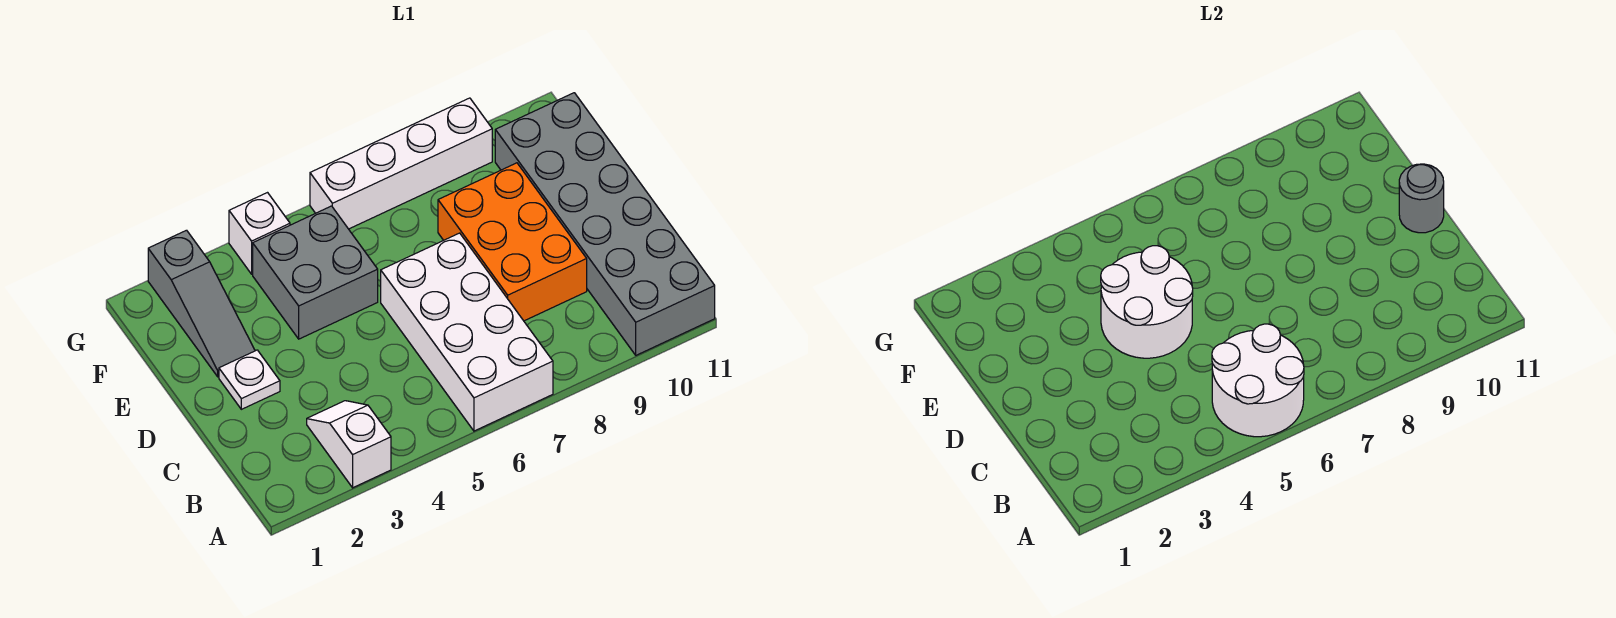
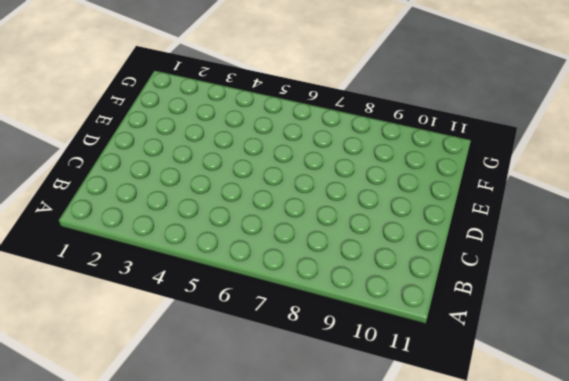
none -> white 1x2 slope [307,401,391,488]
none -> white 2x4 brick [381,233,553,431]
none -> grey 2x6 brick [495,93,715,355]

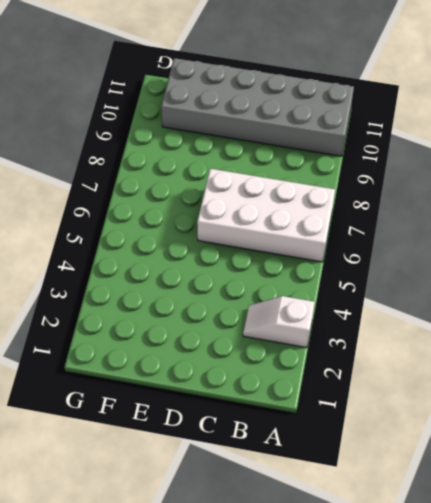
none -> orange 2x3 brick [438,163,587,321]
none -> white 1x1 plate [219,350,280,409]
none -> grey 1x3 slope [148,230,255,377]

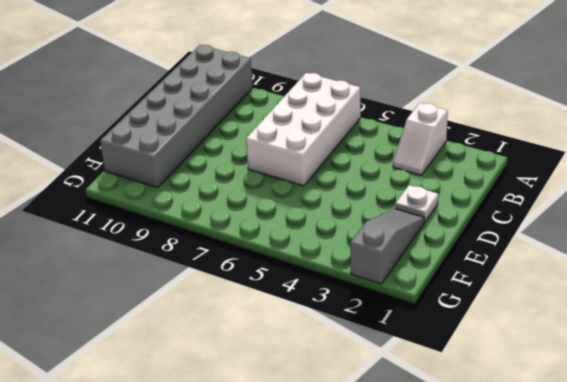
none -> orange 2x3 brick [438,163,587,321]
none -> grey 2x2 brick [253,206,378,339]
none -> white 1x1 brick [229,193,290,274]

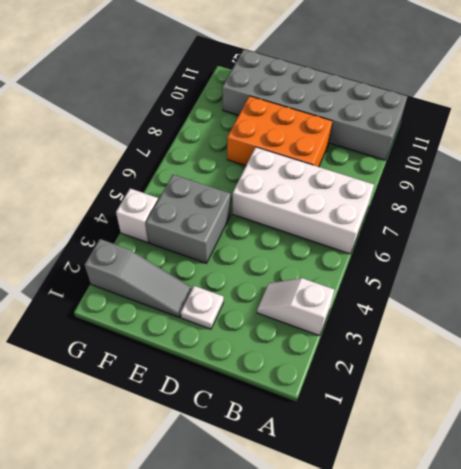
none -> white 1x4 brick [310,98,492,229]
none -> white 2x2 round brick [1212,324,1304,437]
none -> white 2x2 round brick [1101,246,1193,358]

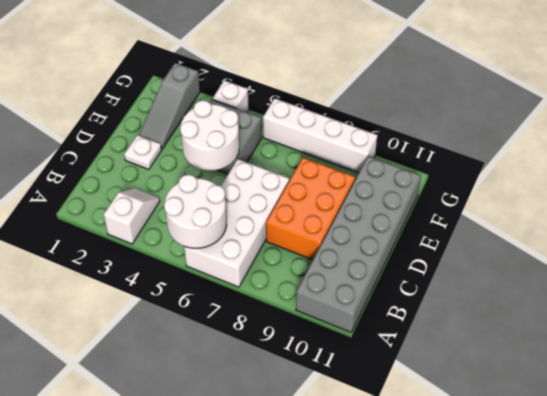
none -> grey 1x1 round brick [1399,164,1444,233]

